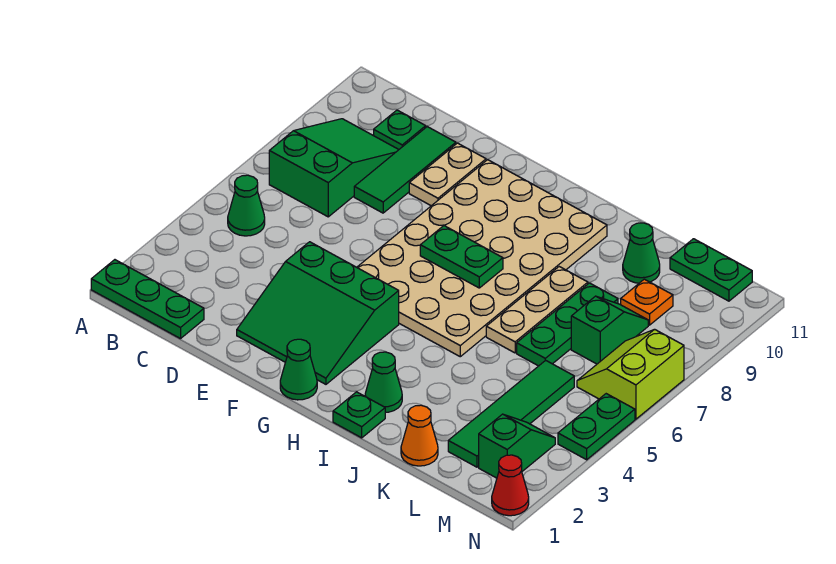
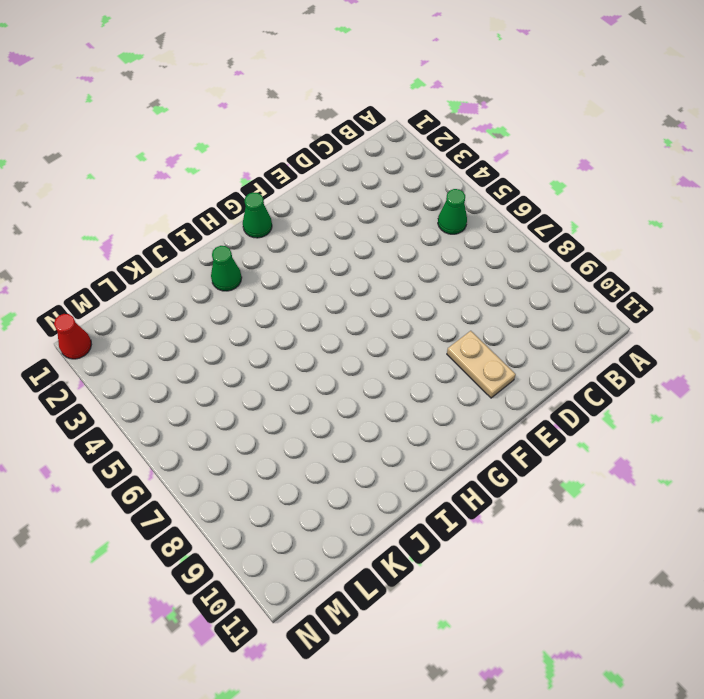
none -> green 1x3 plate [91,260,204,339]
none -> green 2x3 slope [269,119,399,217]
none -> green 1x1 plate [374,110,426,149]

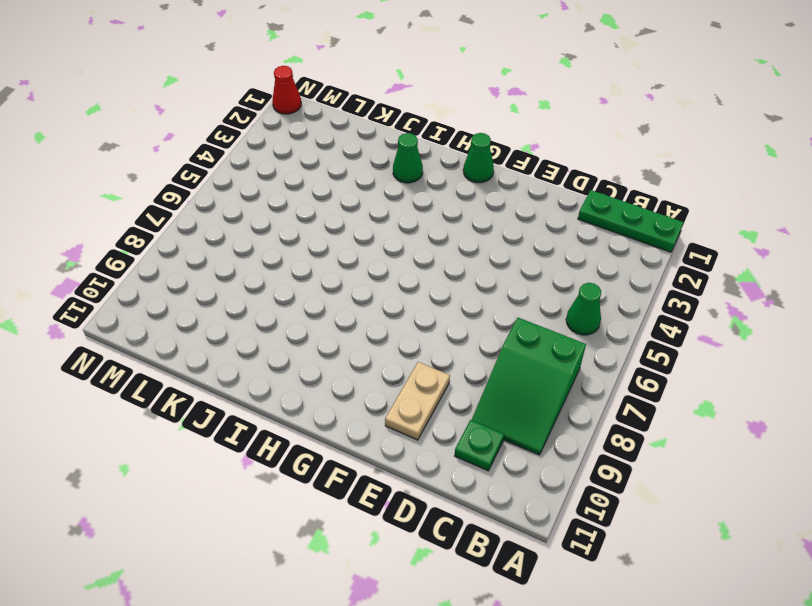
none -> green 1x3 tile [354,127,456,213]
none -> green 3x3 slope [237,242,399,384]
none -> tan 4x6 plate [357,160,607,357]

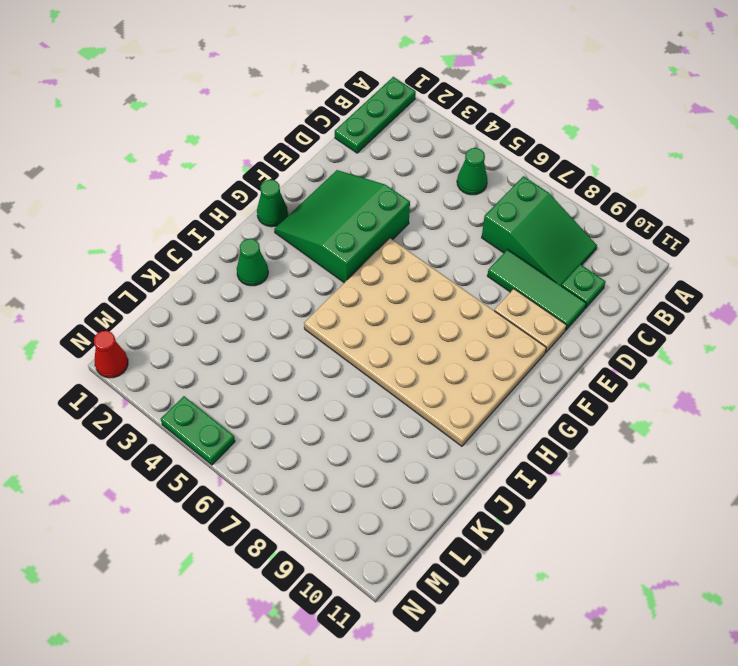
none -> green 1x1 plate [333,392,385,438]
none -> tan 1x3 plate [486,267,588,353]
none -> orange 1x1 cone [401,405,438,466]

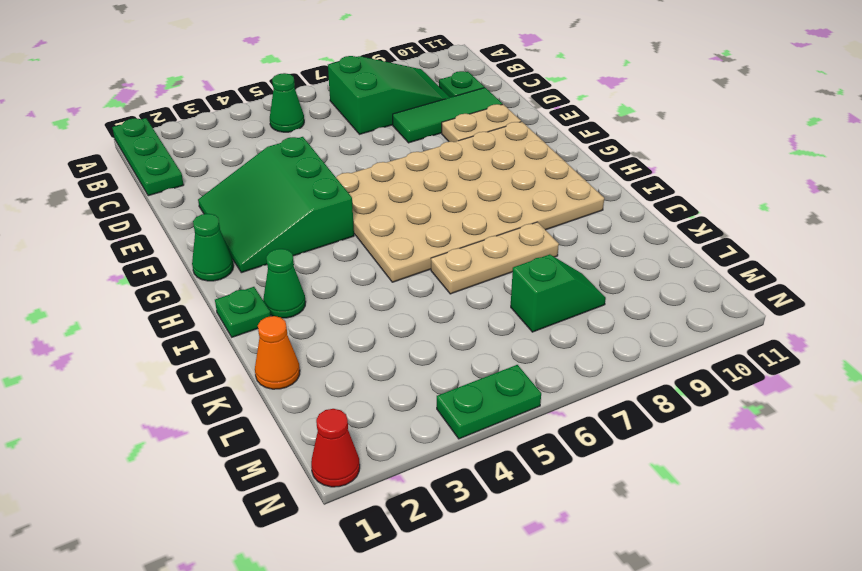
none -> green 1x3 plate [517,283,618,366]
none -> green 1x1 cone [623,223,660,283]
none -> green 1x4 tile [448,360,574,467]

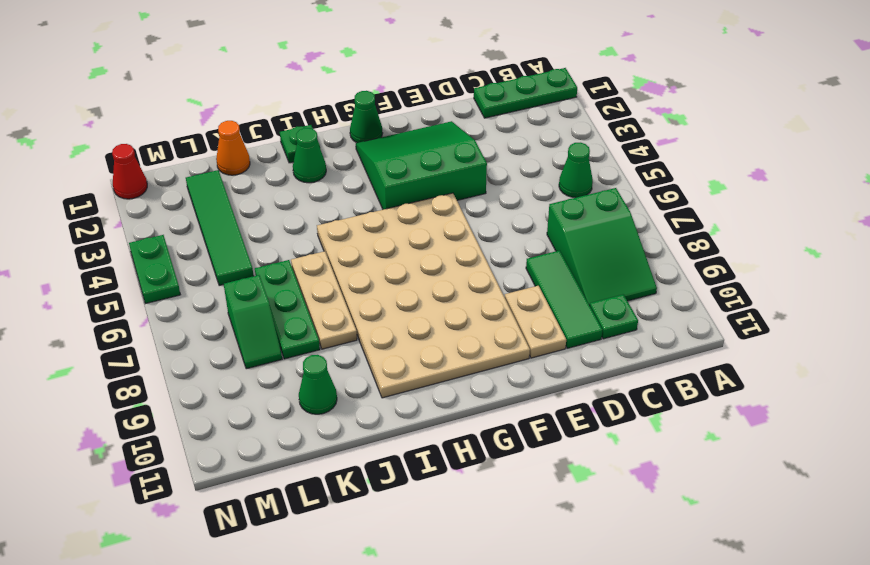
none -> orange 1x1 plate [621,279,673,325]
none -> green 1x2 plate [670,239,752,301]
none -> green 1x2 slope [479,414,555,478]

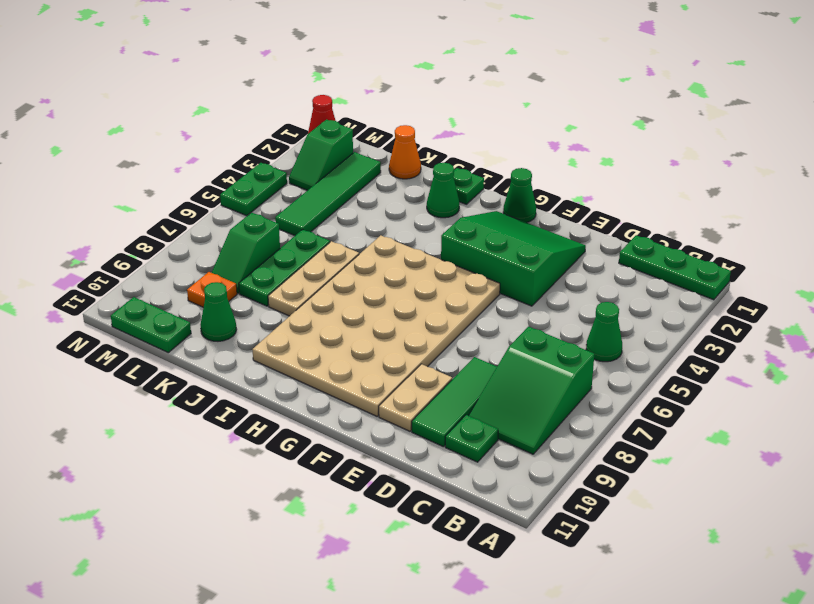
none -> lime 2x2 slope [577,329,684,419]
none -> green 1x2 plate [420,226,503,288]

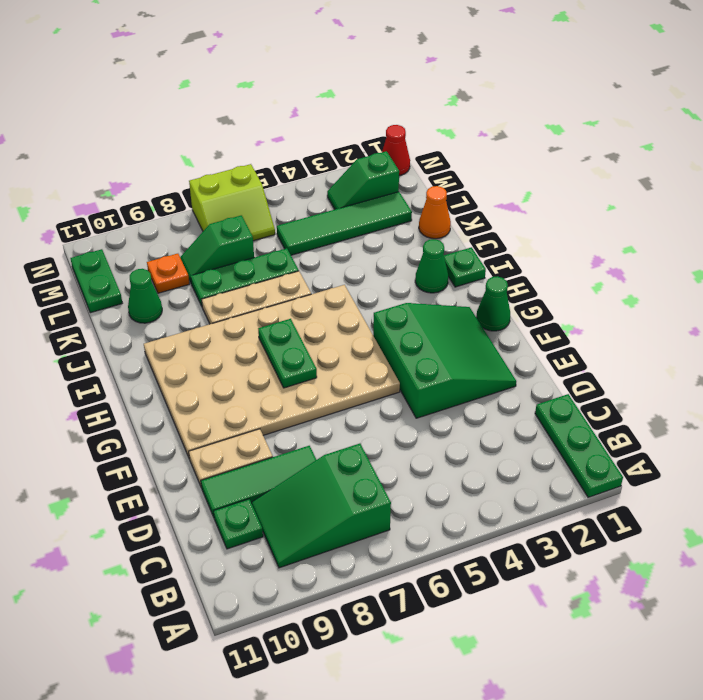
none -> green 1x1 cone [228,175,265,236]
none -> green 1x2 plate [558,394,635,460]

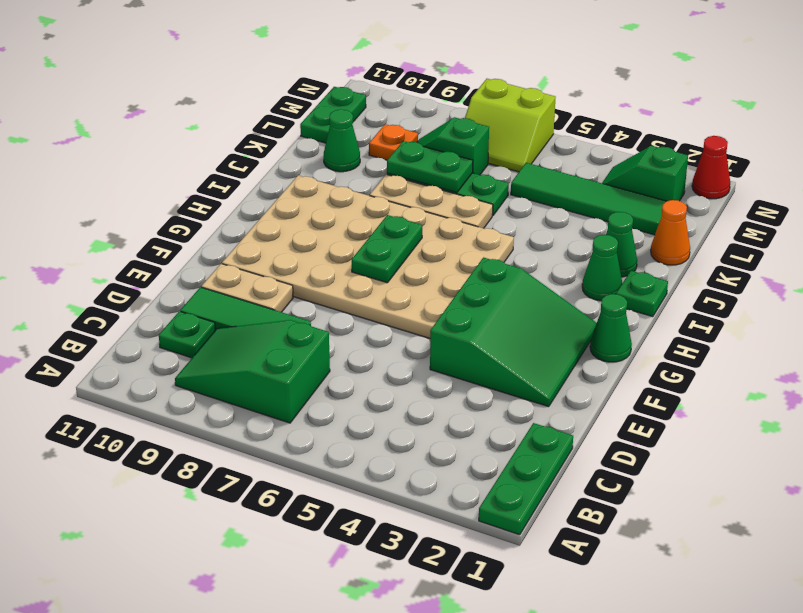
green 1x1 cone [606,212,637,277] -> green 1x1 cone moved to [228,175,265,236]
green 1x2 plate [387,141,473,193] -> green 1x2 plate moved to [558,394,635,460]

